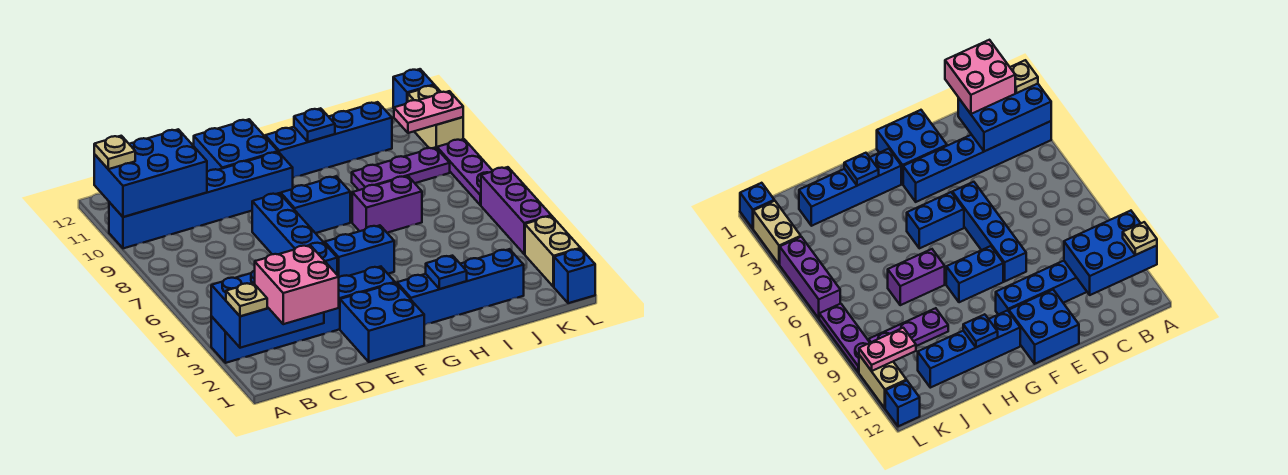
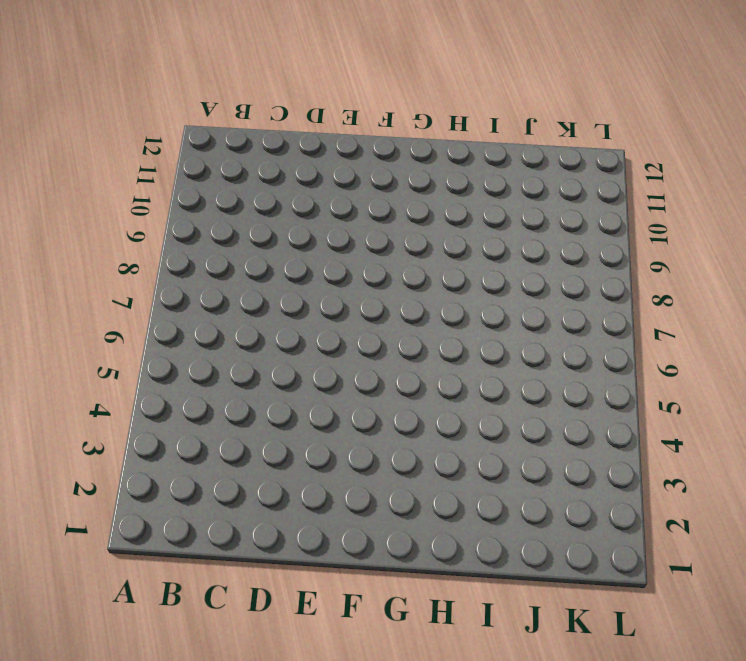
none -> blue 1x6 brick [211,267,395,363]
none -> blue 1x6 brick [109,152,293,248]
none -> blue 2x2 brick [340,283,424,362]

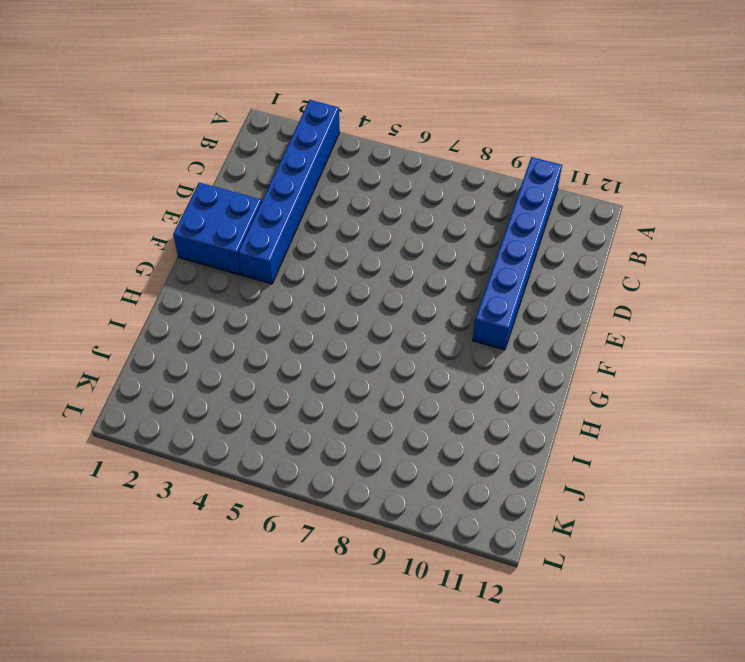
none -> blue 1x4 brick [252,193,337,274]
none -> blue 2x2 brick [194,119,278,172]
none -> blue 1x2 brick [325,225,394,277]

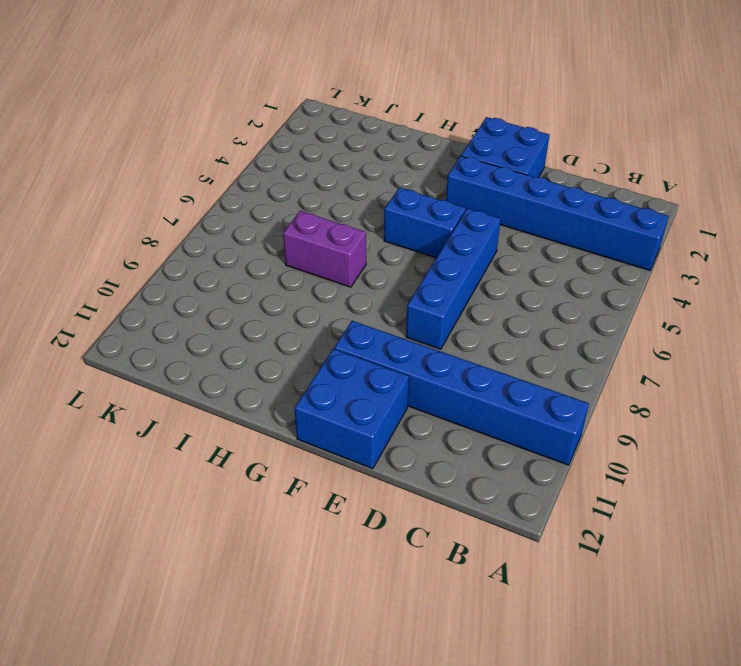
none -> blue 1x2 brick [281,176,350,233]
none -> blue 1x4 brick [397,249,524,325]
none -> blue 1x4 brick [265,102,392,178]

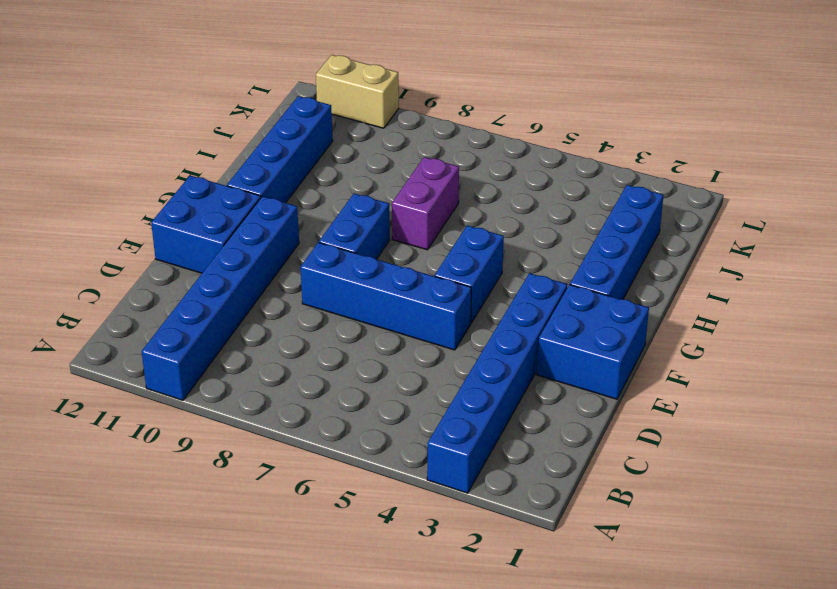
none -> purple 1x3 plate [352,147,450,190]
none -> blue 1x1 brick [554,249,595,303]
none -> tan 1x2 brick [525,216,581,287]

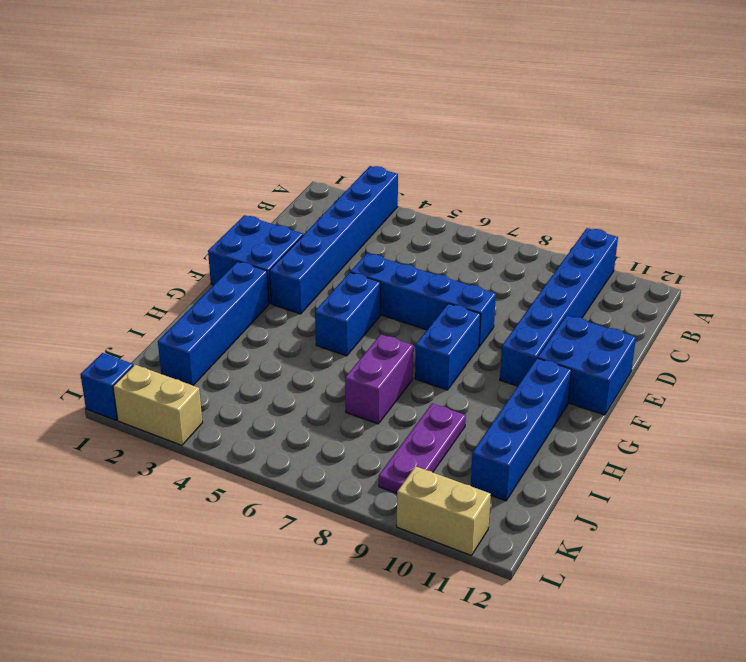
none -> purple 1x3 brick [481,167,551,254]
none -> purple 1x3 plate [437,139,493,205]
none -> blue 1x1 brick [393,69,434,108]

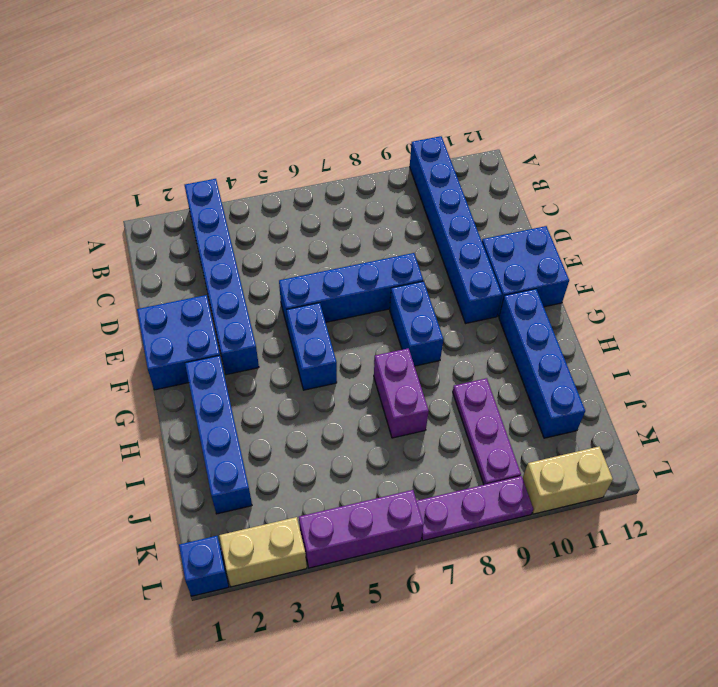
none -> blue 1x1 brick [393,69,434,108]
none -> blue 2x3 brick [211,271,324,348]
none -> blue 2x3 brick [94,129,207,217]

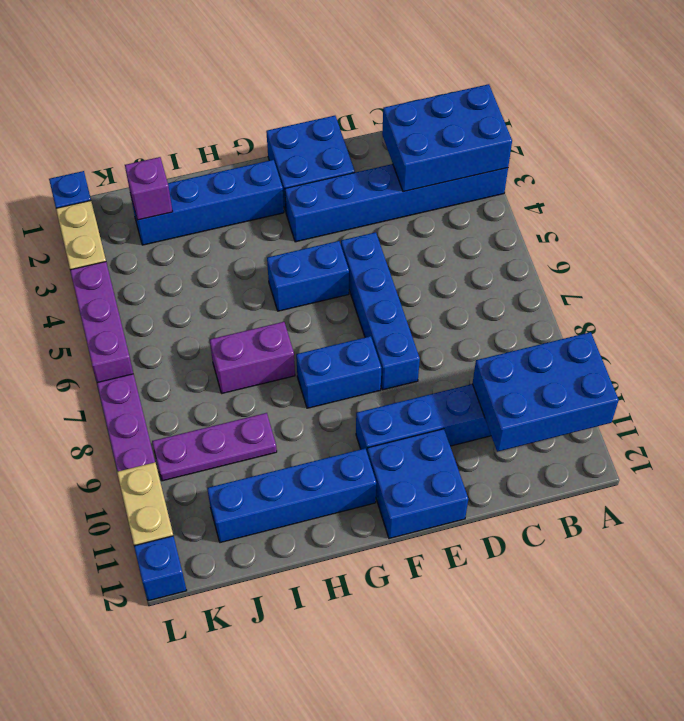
purple 1x1 brick [125,157,173,220] -> none
none -> blue 1x1 plate [426,256,467,289]
none -> blue 1x1 plate [294,108,335,142]
none -> pink 1x2 plate [394,91,463,133]

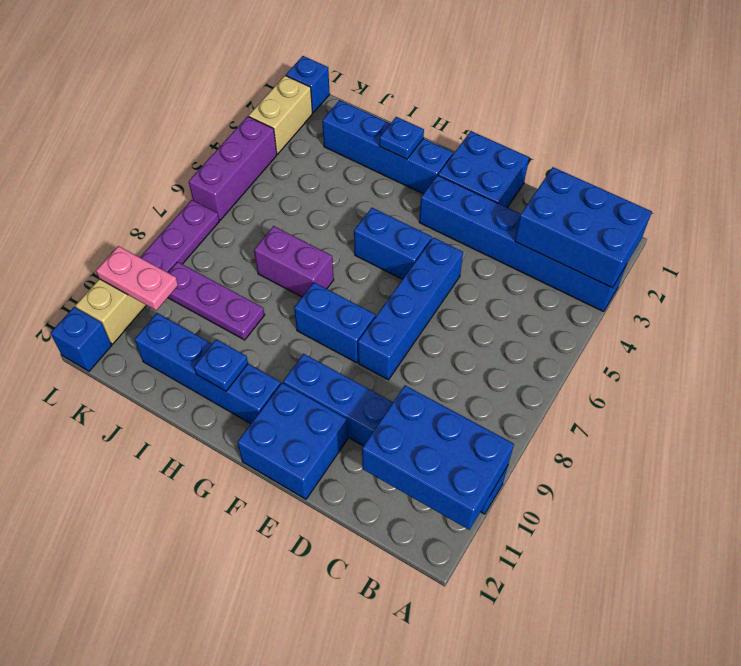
none -> tan 1x1 plate [226,283,267,316]
none -> tan 1x1 plate [94,136,135,169]
none -> pink 2x2 brick [255,245,339,324]

